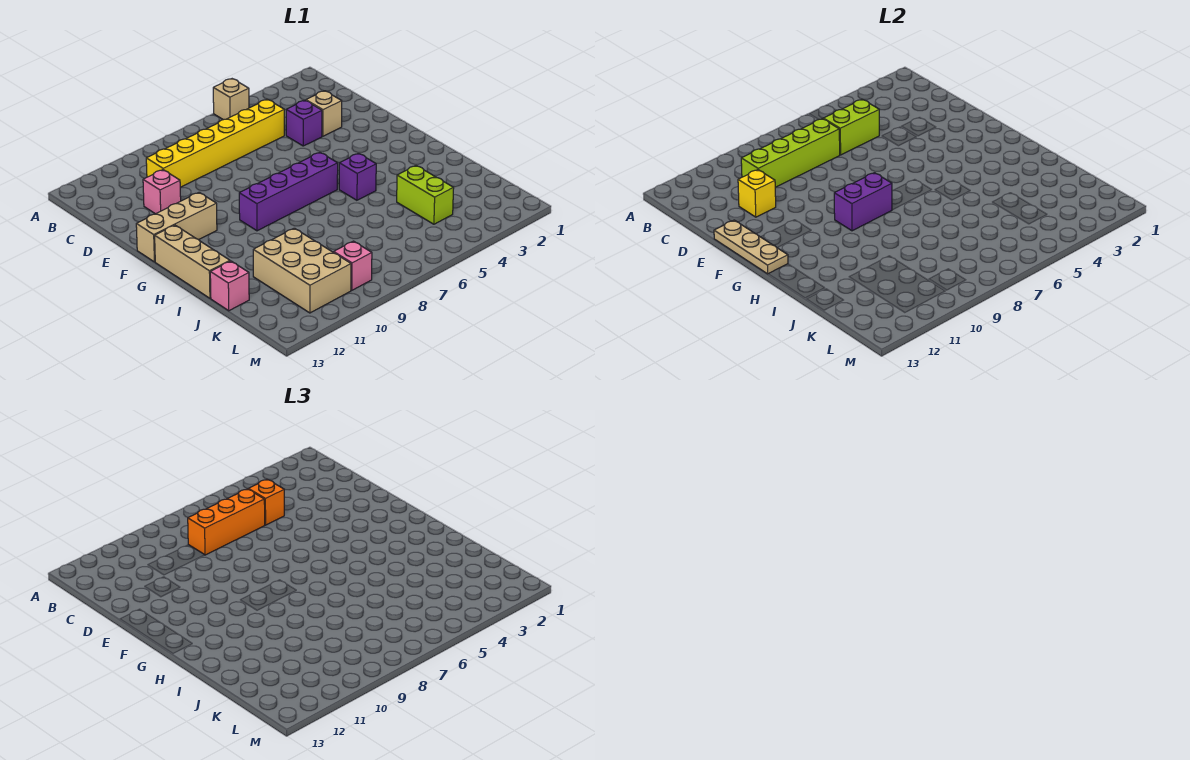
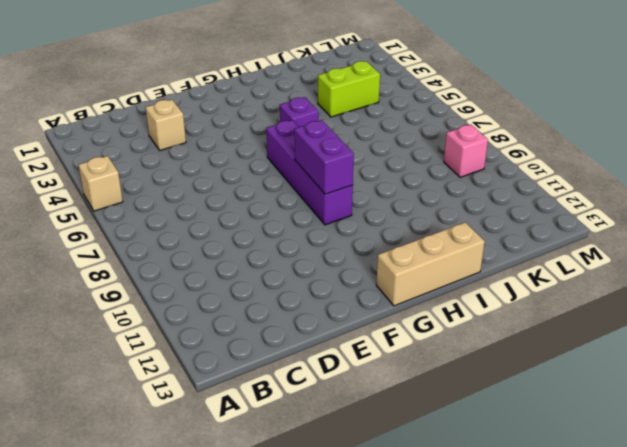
none -> yellow 1x6 brick [146,99,284,187]
none -> purple 1x1 brick [286,100,322,146]
none -> pink 1x1 brick [143,170,181,214]

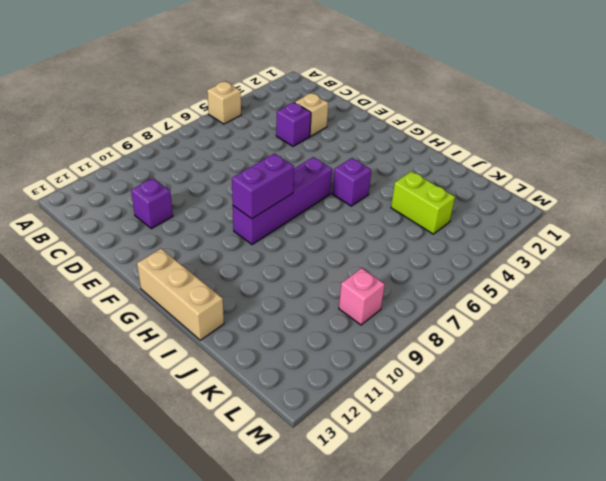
purple 1x1 brick [131,178,173,229] -> pink 1x1 brick [143,170,181,214]
none -> yellow 1x6 brick [146,99,284,187]
none -> tan 1x3 brick [136,192,217,262]
none -> tan 2x3 brick [253,228,351,313]

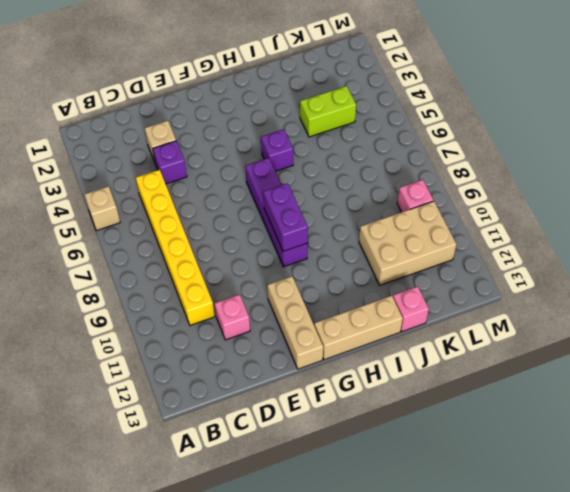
none -> lime 1x2 brick [823,99,879,155]
none -> lime 1x4 brick [741,119,840,187]
none -> yellow 1x1 brick [738,170,776,217]

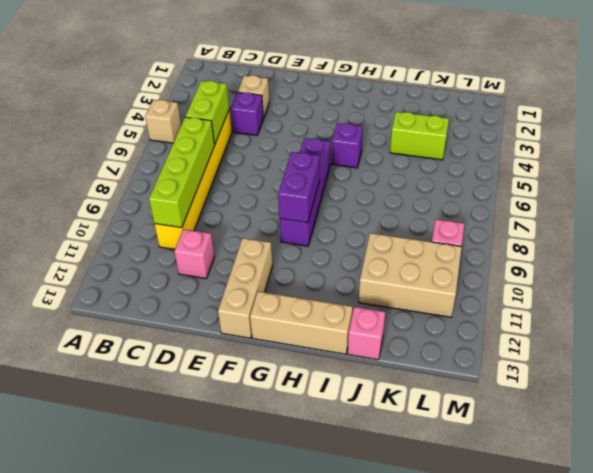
none -> yellow 1x1 brick [738,170,776,217]
none -> tan 1x3 plate [714,220,788,274]
none -> orange 1x1 brick [248,479,284,525]

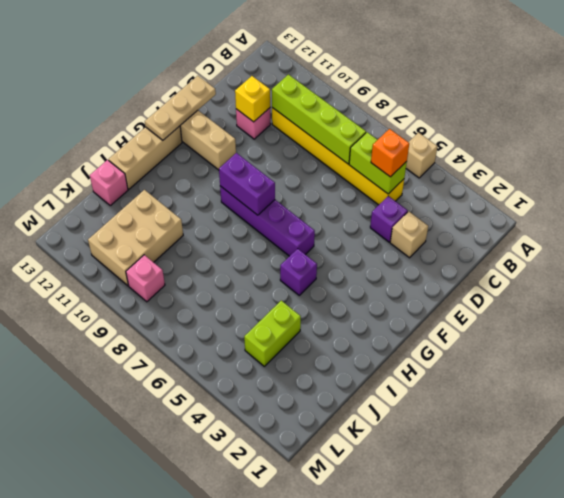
none -> orange 1x3 brick [188,489,265,555]

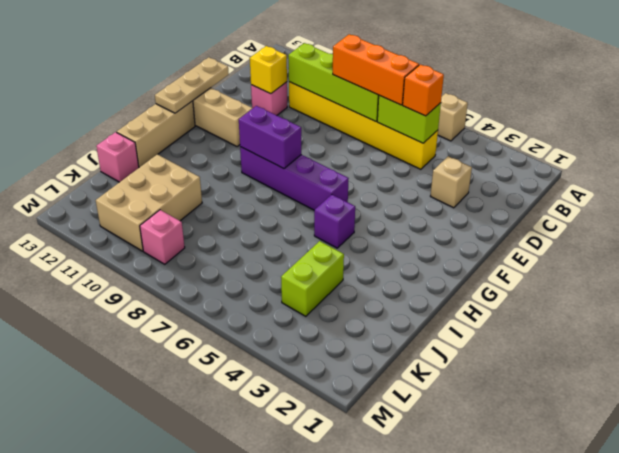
none -> purple 1x1 brick [286,100,322,146]

